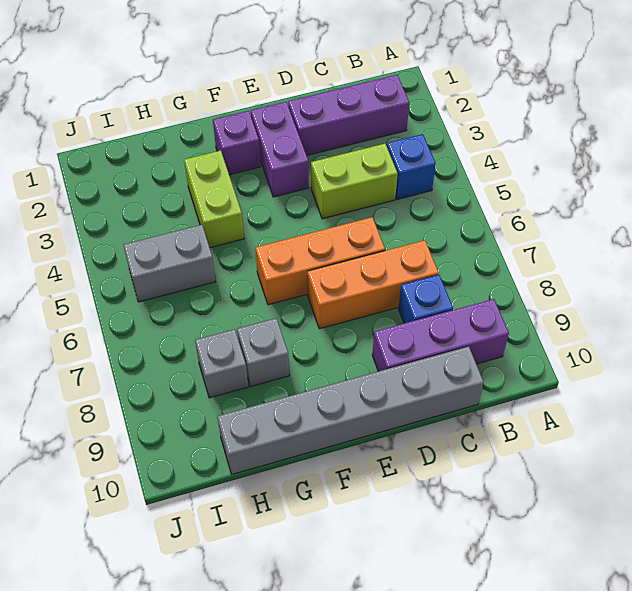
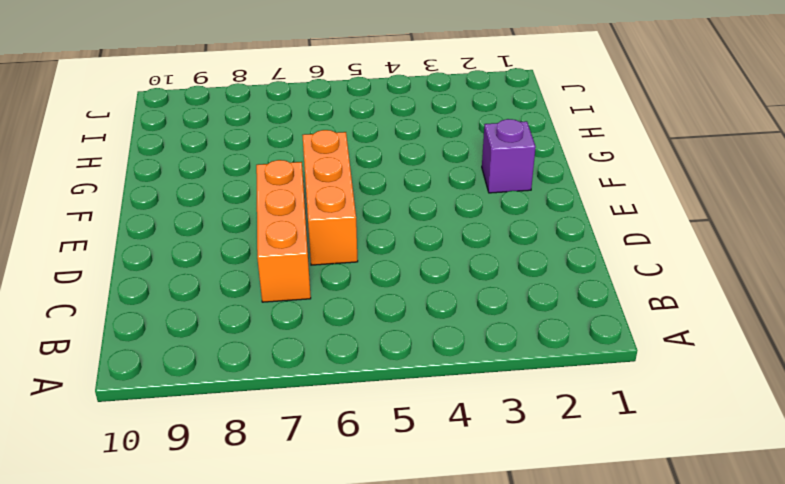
none -> purple 1x3 brick [288,75,409,155]
none -> blue 1x1 brick [387,134,436,199]
none -> purple 1x3 brick [372,299,509,371]

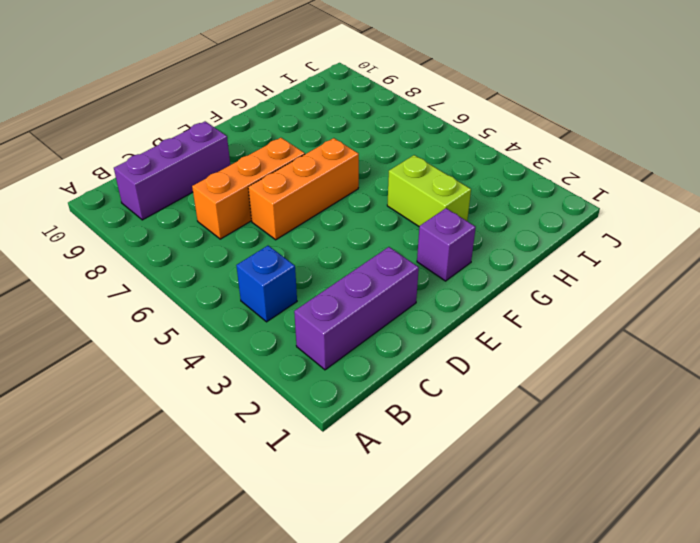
none -> lime 1x2 brick [311,144,398,219]
none -> blue 1x1 brick [398,275,453,323]
none -> grey 1x6 brick [217,347,484,474]

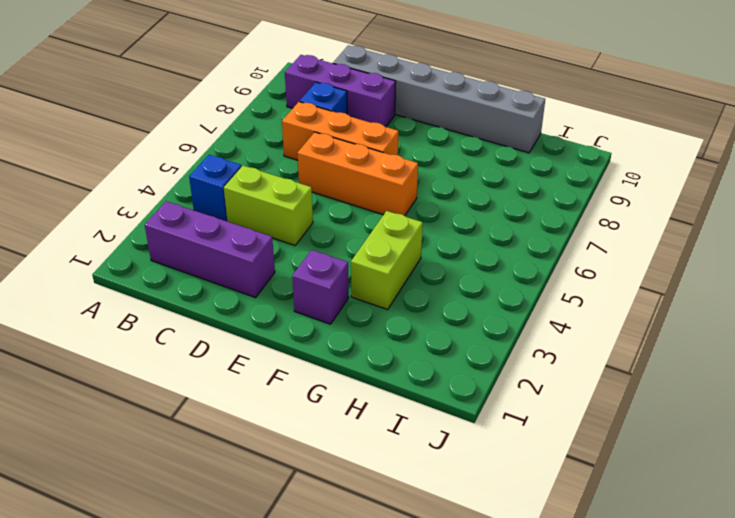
none -> purple 1x2 brick [251,102,309,197]
none -> grey 1x1 brick [237,318,289,386]
none -> grey 1x2 brick [124,225,216,302]

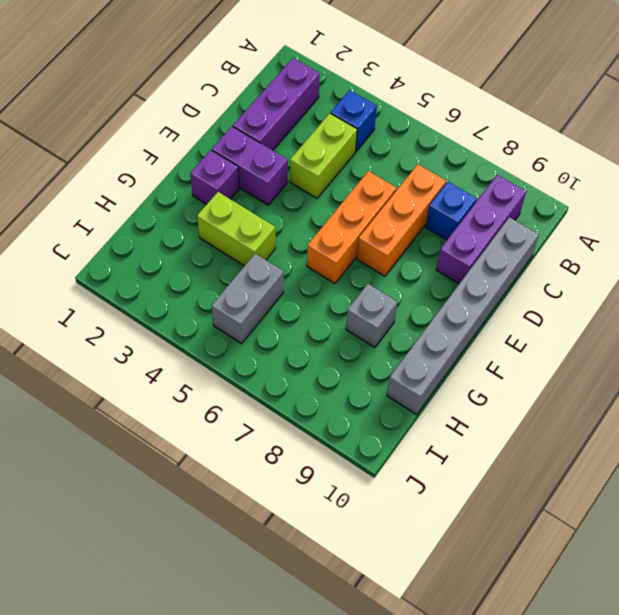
none -> grey 1x1 brick [195,329,248,398]

